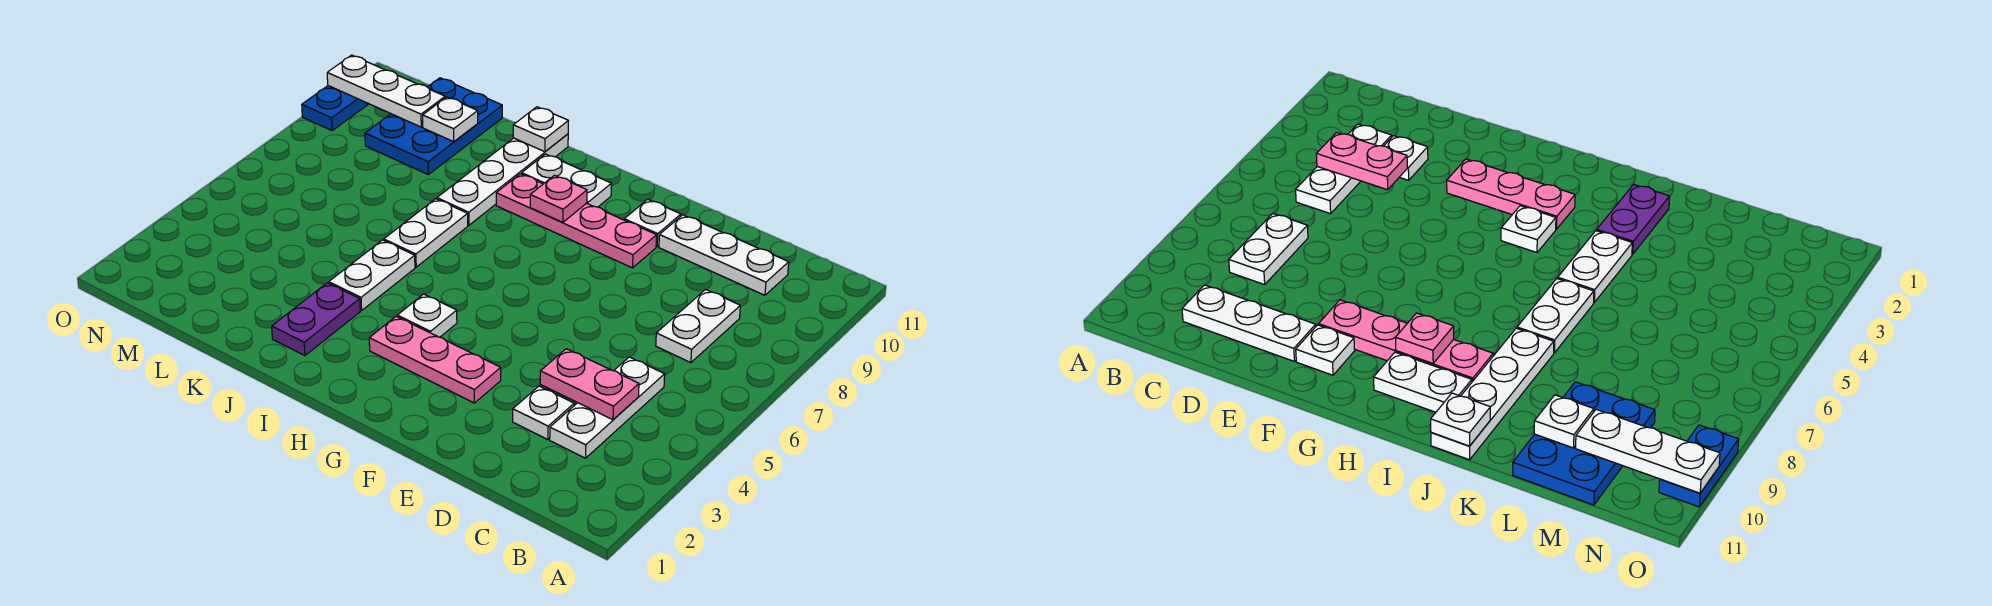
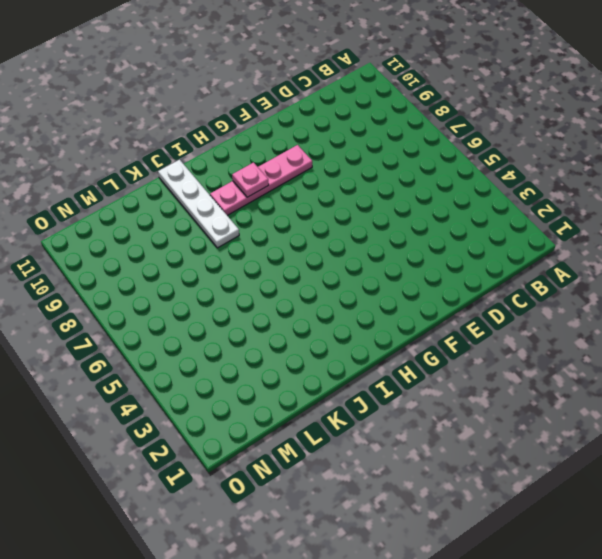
none -> white 1x3 plate [550,357,665,458]
none -> white 1x2 plate [656,289,740,363]
none -> white 1x3 plate [659,215,789,295]

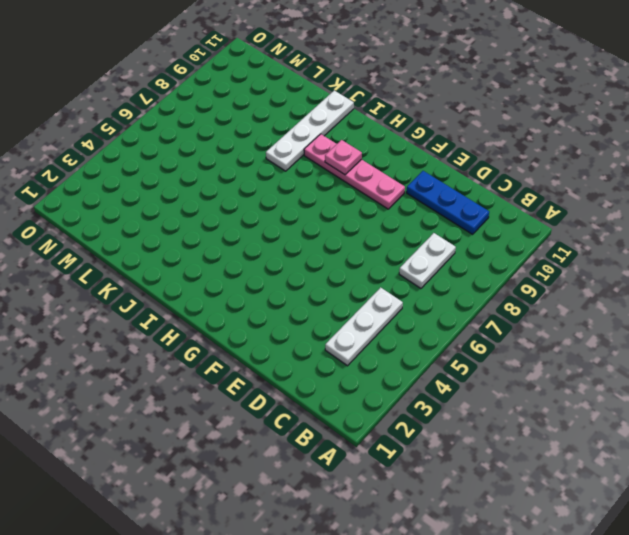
blue 1x3 plate [407,171,489,234] -> white 1x3 plate [659,215,789,295]
none -> white 1x1 plate [513,386,574,440]
none -> pink 1x3 plate [369,316,501,403]
none -> white 1x1 plate [624,199,681,247]

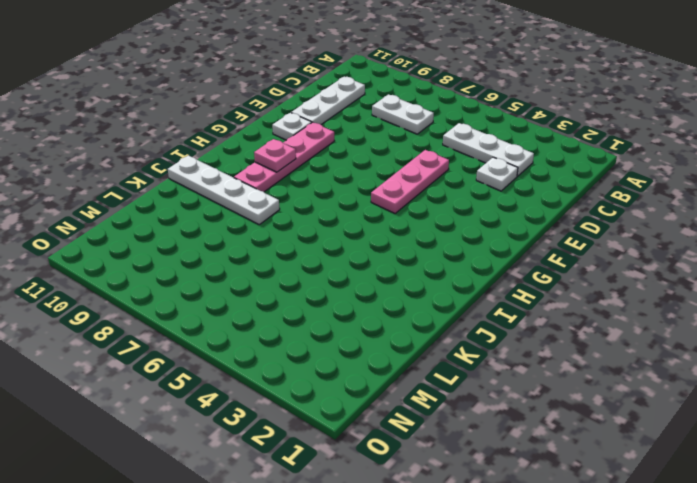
pink 1x3 plate [371,150,449,213] -> pink 1x3 plate moved to [369,316,501,403]
none -> white 1x1 plate [397,294,457,337]
none -> white 1x2 plate [522,154,611,207]
none -> purple 1x2 plate [272,283,360,356]

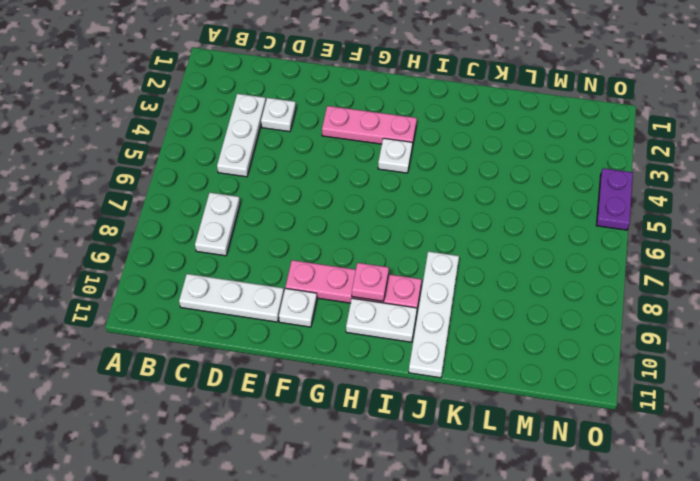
purple 1x2 plate [596,168,633,230] -> purple 1x2 plate moved to [272,283,360,356]
none -> white 1x2 plate [329,240,415,311]
none -> white 1x2 plate [384,199,468,267]
none -> blue 2x3 plate [365,78,502,174]

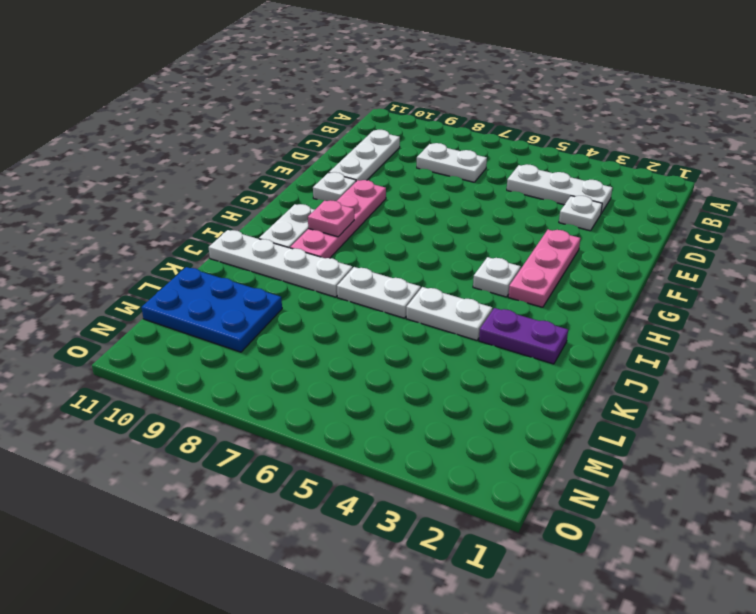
none -> blue 1x2 plate [302,86,368,131]
none -> pink 1x2 plate [540,349,639,420]
none -> white 1x1 plate [513,107,568,152]

